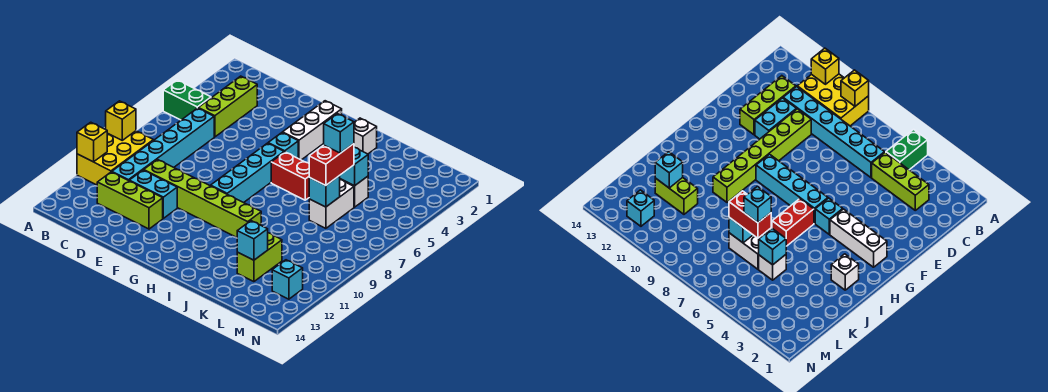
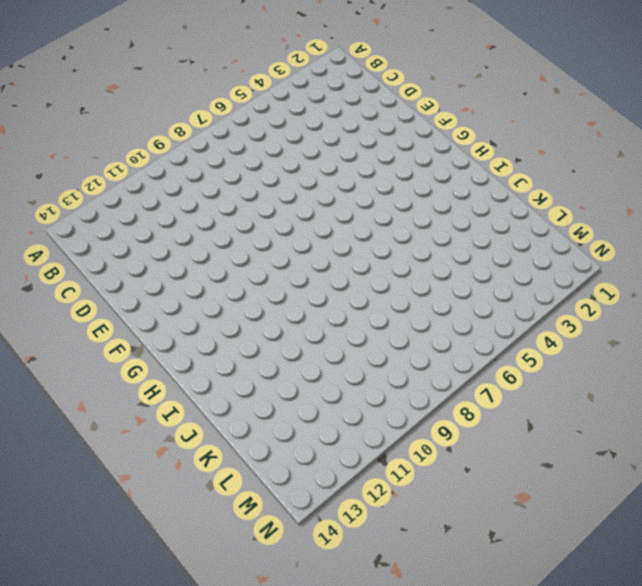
none -> green 1x2 brick [163,80,211,120]
none -> yellow 2x3 brick [77,131,154,185]
none -> lime 1x3 brick [199,76,257,137]

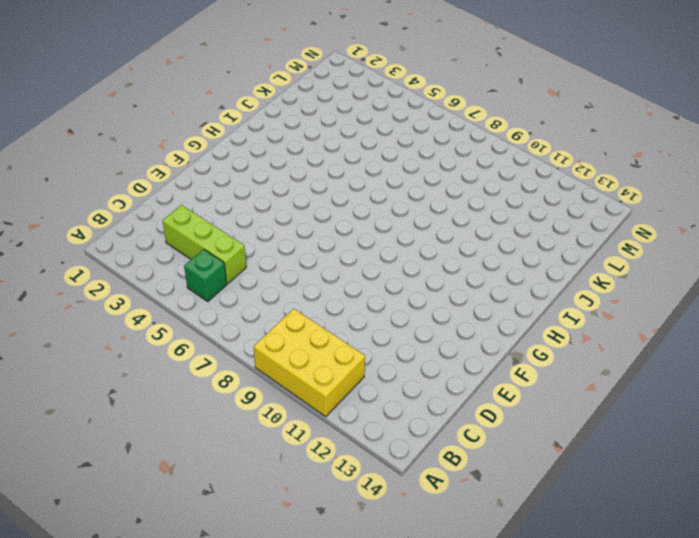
green 1x1 brick [184,249,227,301] -> green 1x2 brick [163,80,211,120]
none -> cyan 1x6 brick [112,108,214,180]
none -> lime 1x3 brick [97,172,163,229]
none -> lime 1x6 brick [144,160,261,237]

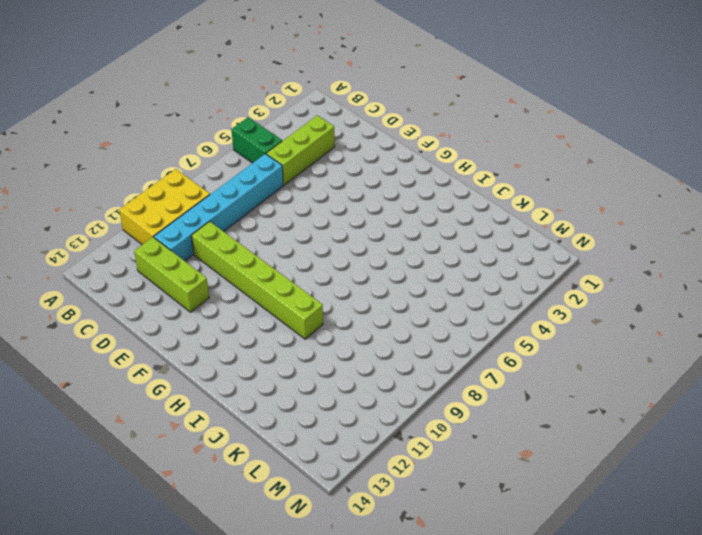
none -> cyan 1x2 brick [129,170,177,218]
none -> white 1x3 brick [283,101,342,160]
none -> cyan 1x1 brick [268,133,298,158]

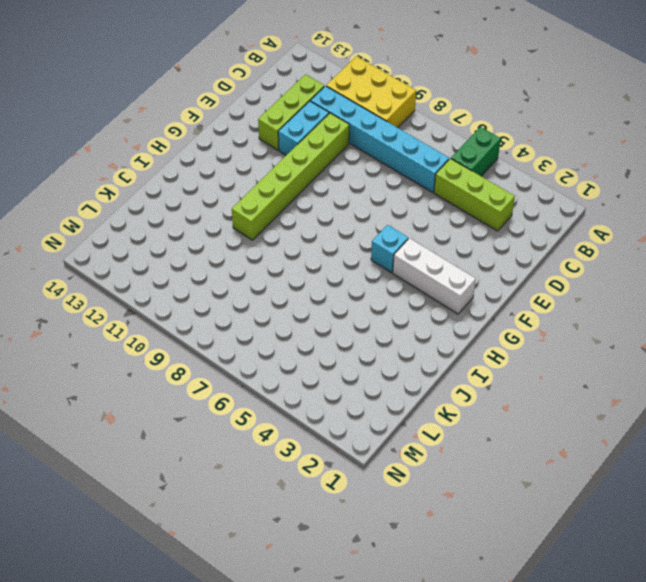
none -> cyan 1x4 brick [211,143,284,203]
none -> red 1x2 brick [271,152,310,200]
none -> white 1x1 brick [354,118,377,154]

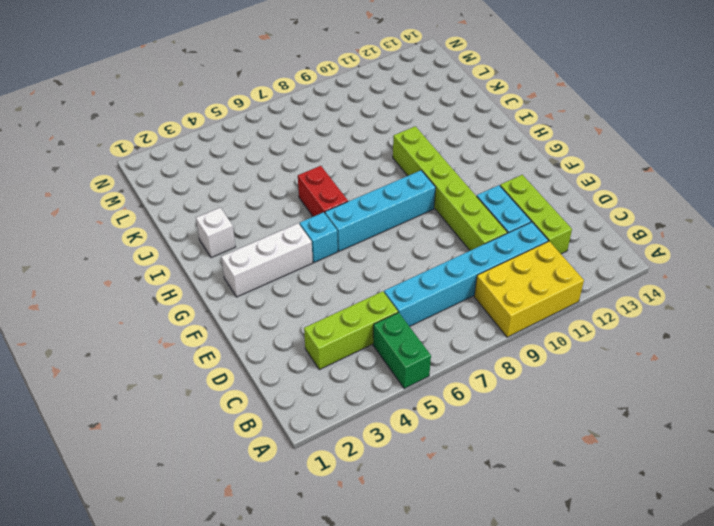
none -> white 1x1 brick [340,176,368,207]
none -> white 1x2 brick [309,180,354,228]
none -> lime 1x2 brick [237,233,282,282]

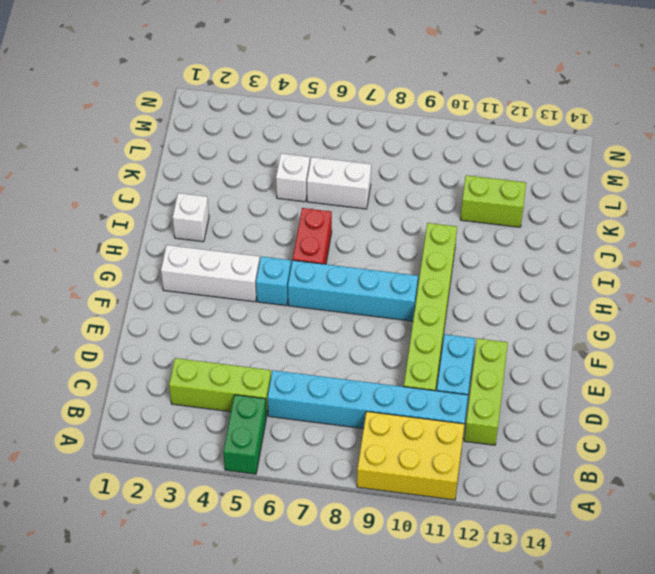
none -> cyan 1x1 brick [272,260,303,299]
none -> yellow 1x1 brick [106,101,136,140]
none -> yellow 1x1 brick [77,122,107,162]

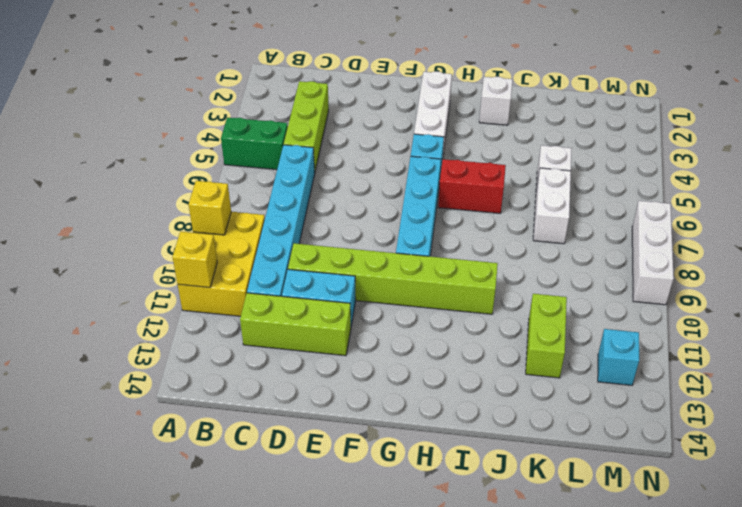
white 1x3 brick [632,201,674,305] -> none
none -> cyan 1x1 brick [340,147,368,186]
none -> cyan 1x1 brick [309,176,340,207]
none -> cyan 1x1 brick [237,221,268,260]

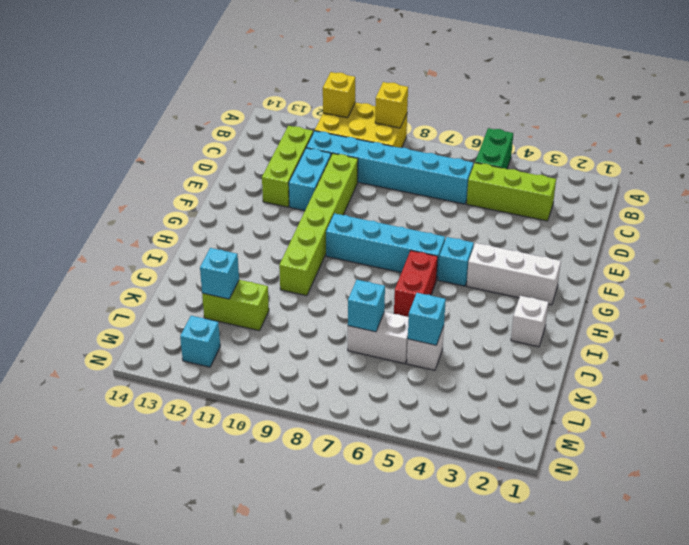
none -> red 1x2 brick [309,144,354,186]
none -> cyan 1x1 brick [324,114,354,153]

